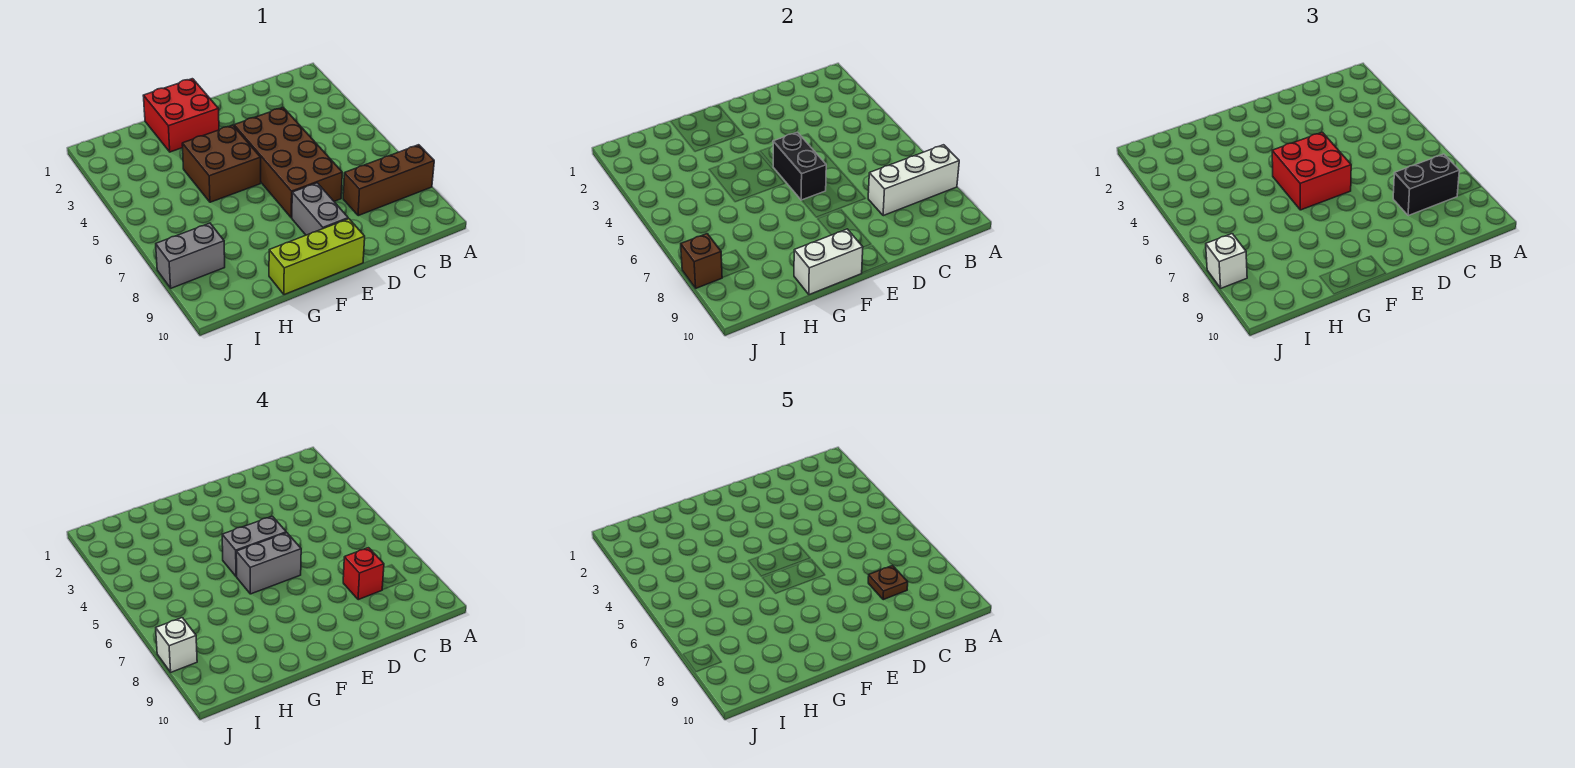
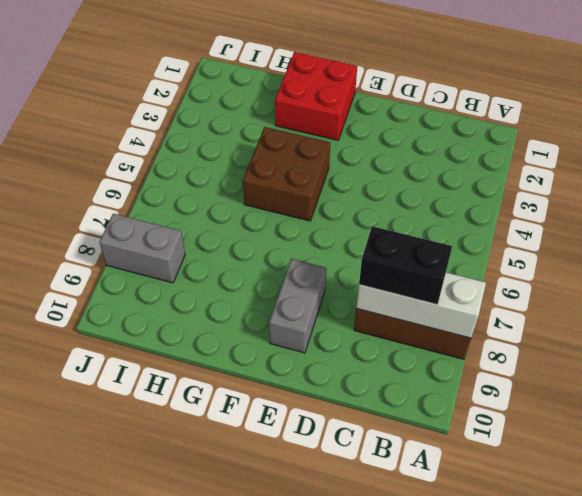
none -> brown 2x4 brick [234,108,342,218]
none -> lime 1x3 brick [269,219,365,295]
none -> black 1x2 brick [773,132,826,200]

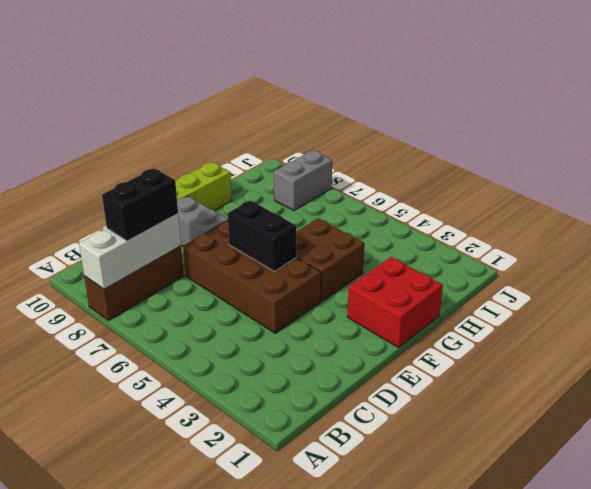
none -> white 1x2 brick [794,229,863,295]
none -> brown 1x1 brick [681,234,722,288]
none -> red 2x2 brick [1272,132,1351,210]

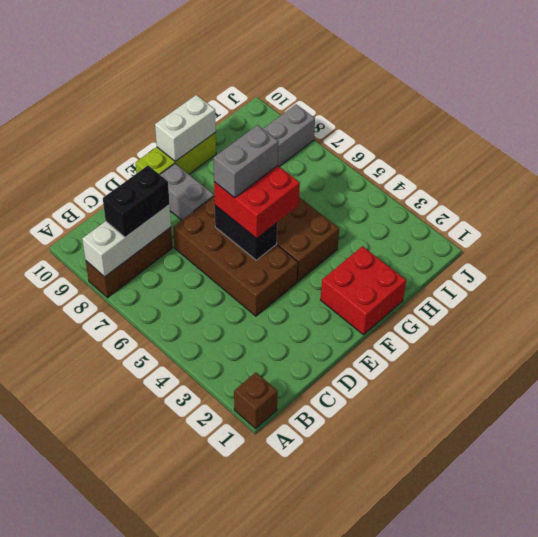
brown 1x1 brick [234,373,278,429] -> brown 1x1 brick moved to [681,234,722,288]
none -> white 1x1 brick [1206,234,1247,288]
none -> red 1x1 brick [343,548,384,600]
none -> grey 1x2 brick [222,516,286,577]

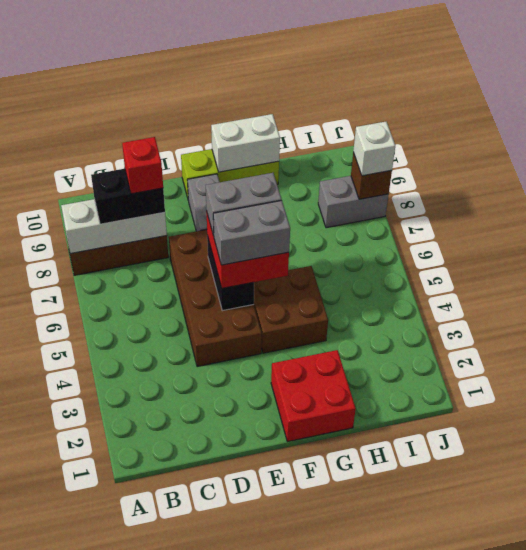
none -> white 1x1 brick [156,618,197,672]
none -> brown 1x1 plate [868,566,908,600]

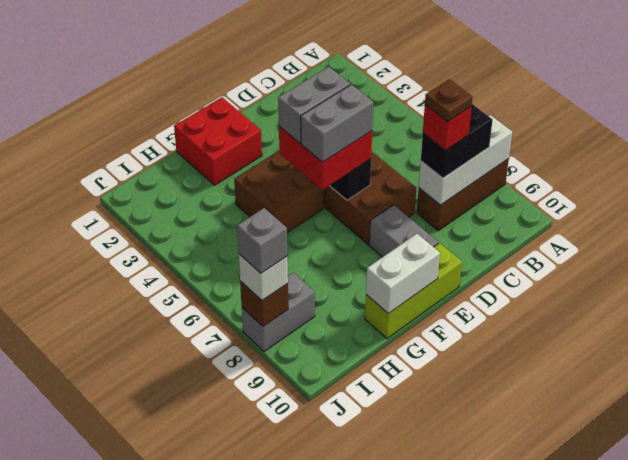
grey 1x1 brick [237,208,287,273] -> white 1x1 brick [156,618,197,672]

